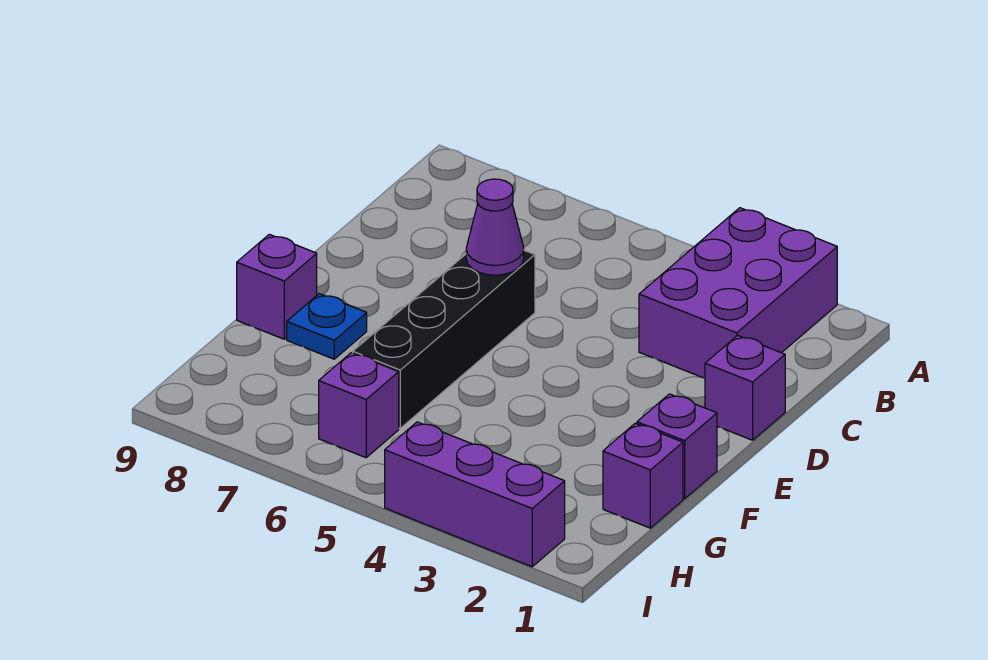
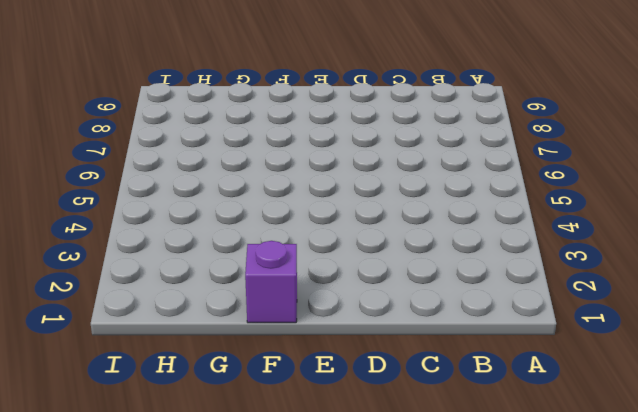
none -> purple 2x3 brick [639,208,837,378]
none -> purple 1x1 brick [705,335,785,440]

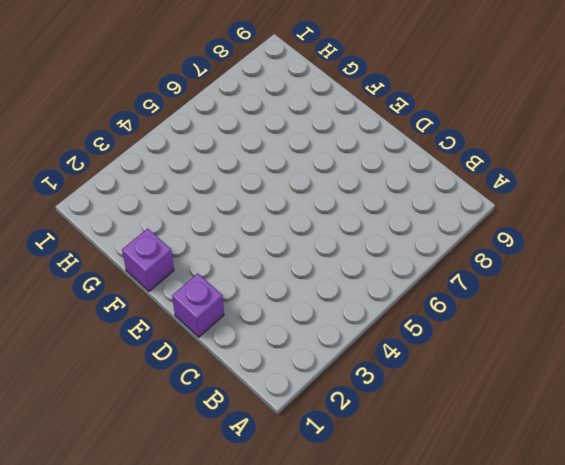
none -> purple 2x3 brick [639,208,837,378]
none -> black 1x4 brick [353,250,535,428]

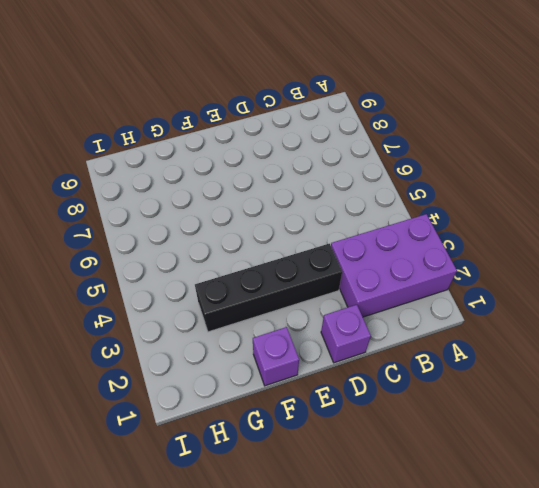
black 1x4 brick [195,244,342,332] -> black 1x4 brick moved to [353,250,535,428]
none -> blue 1x1 plate [287,294,367,359]
none -> purple 1x1 brick [237,234,317,339]

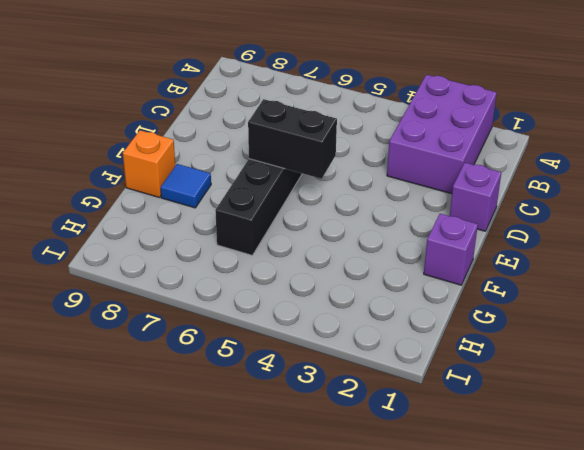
black 1x2 brick [248,99,337,179] -> none
blue 1x1 tile [161,164,211,208] -> blue 1x1 plate [287,294,367,359]
orange 1x1 brick [123,130,175,198] -> purple 1x1 brick [237,234,317,339]
none -> purple 1x1 brick [603,423,683,528]
none -> purple 1x1 brick [319,353,399,458]

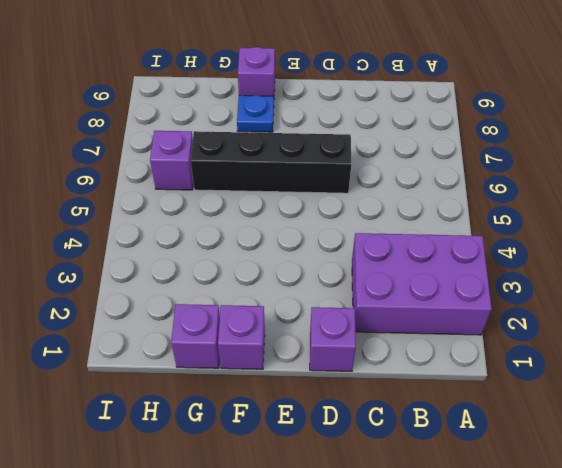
none -> purple 1x3 brick [385,422,565,567]
none -> purple 1x1 cone [466,179,524,275]

